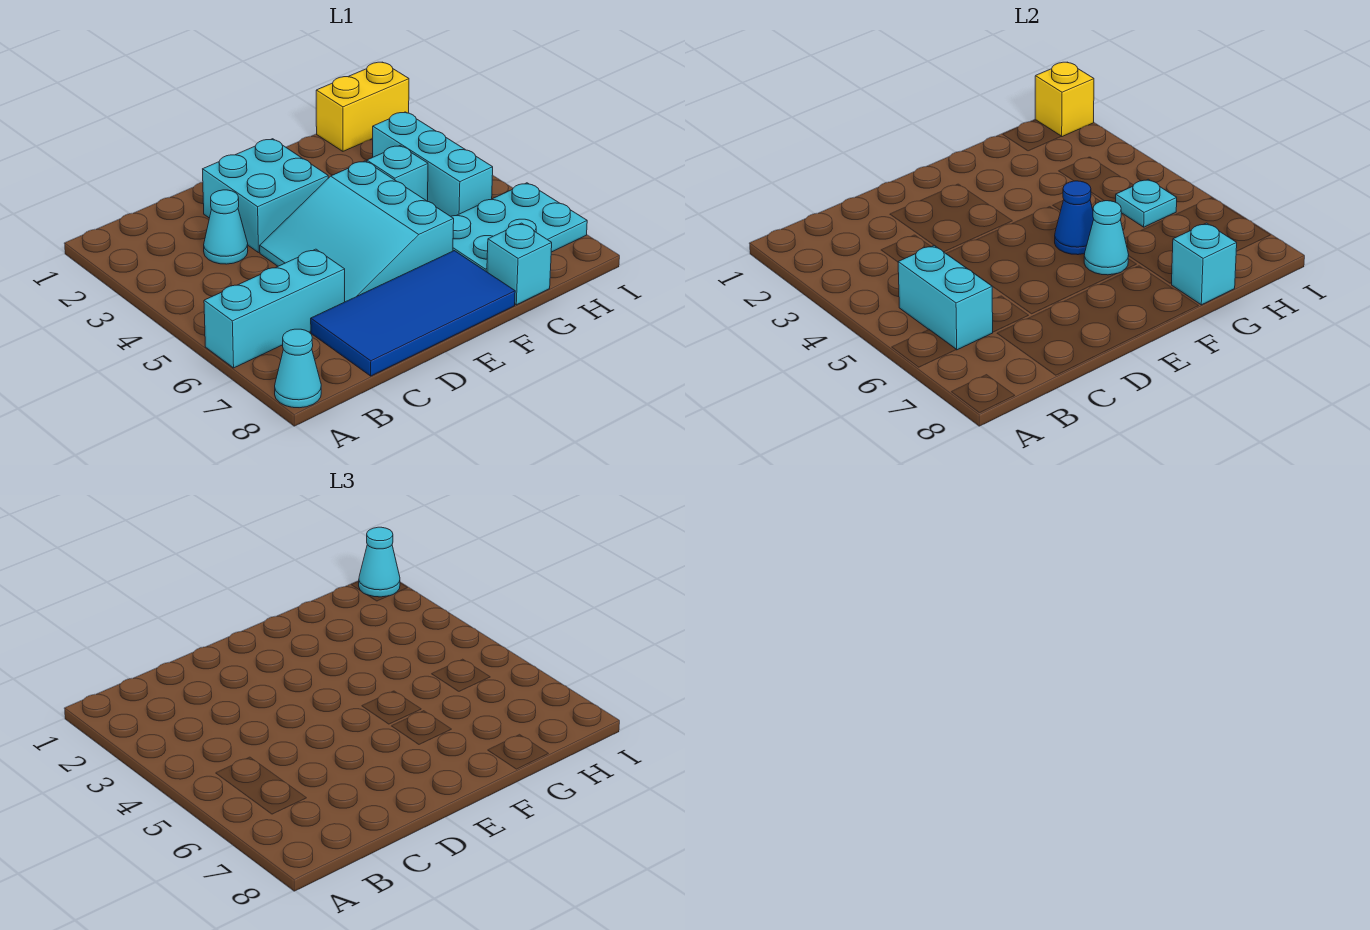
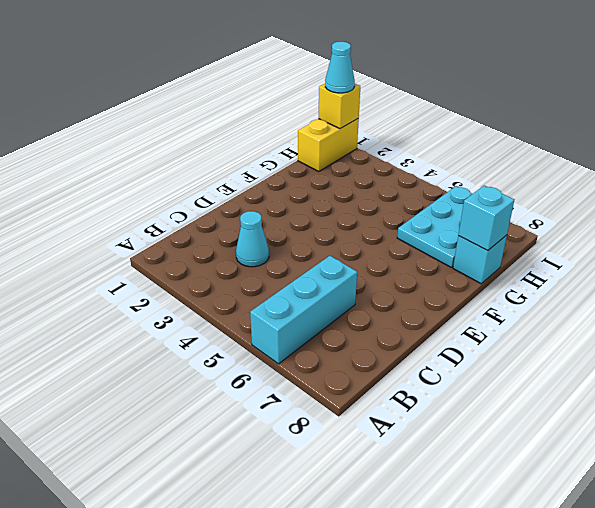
none -> cyan 1x1 cone [275,329,321,408]
none -> blue 2x4 tile [311,251,515,376]
none -> cyan 2x2 brick [203,139,328,253]

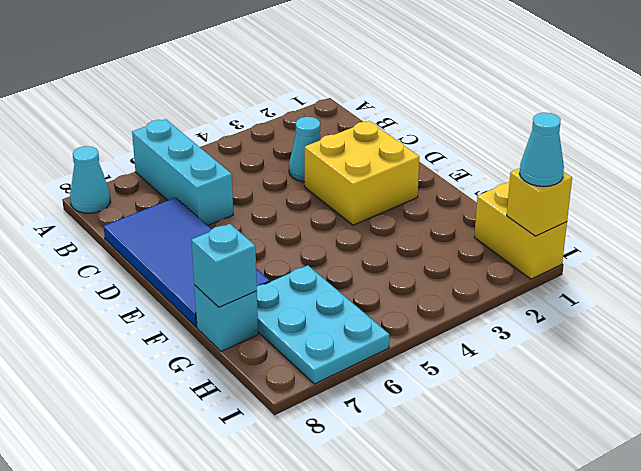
yellow 2x2 brick [305,121,419,225] -> cyan 2x2 brick [203,139,328,253]
none -> cyan 3x3 slope [260,161,454,302]
none -> cyan 1x1 brick [367,146,428,201]
none -> cyan 1x3 brick [373,112,493,216]

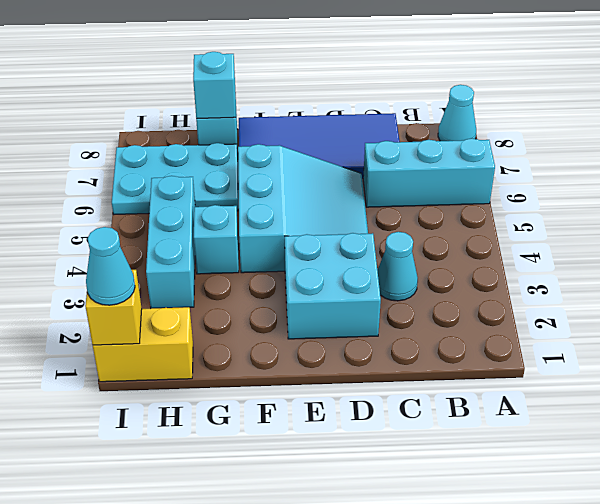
none -> cyan 1x2 brick [898,246,993,350]
none -> blue 1x1 cone [1055,181,1094,255]
none -> cyan 1x1 cone [1084,201,1129,275]

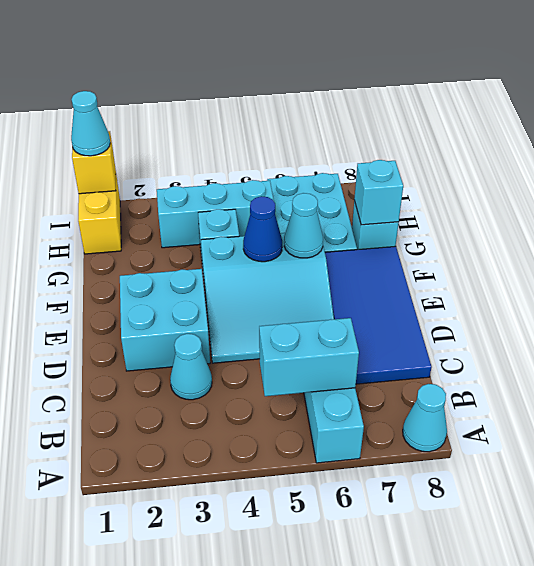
none -> cyan 1x1 plate [1116,179,1177,227]

